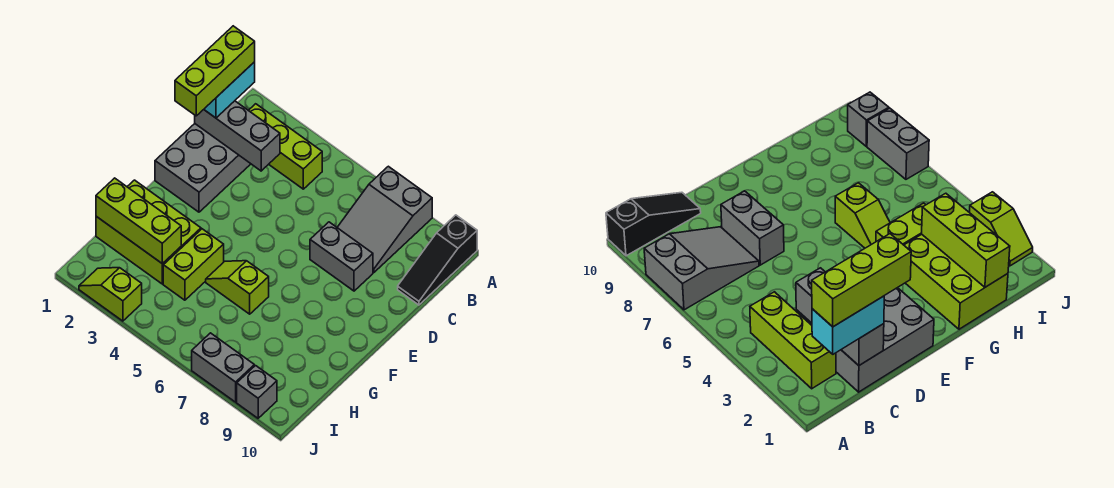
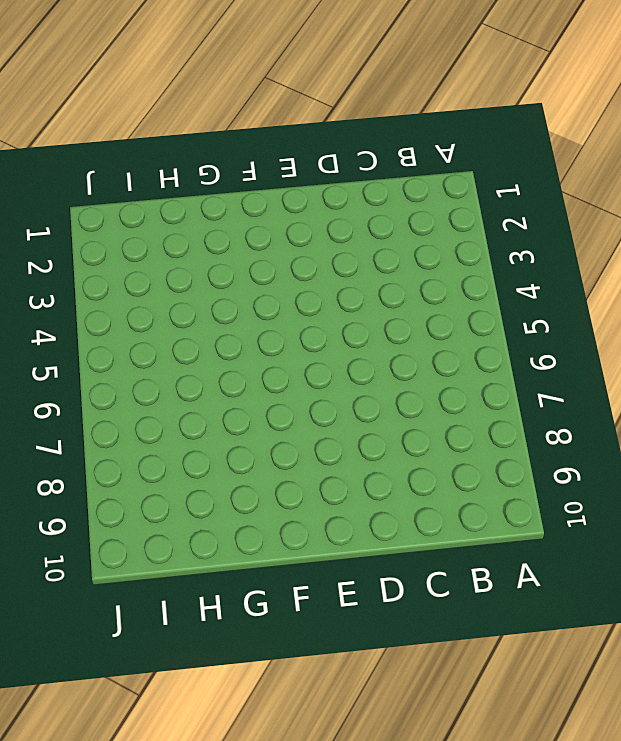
none -> grey 2x3 slope [337,166,432,273]
none -> black 1x3 slope [398,215,477,305]
none -> lime 1x3 brick [248,104,322,189]

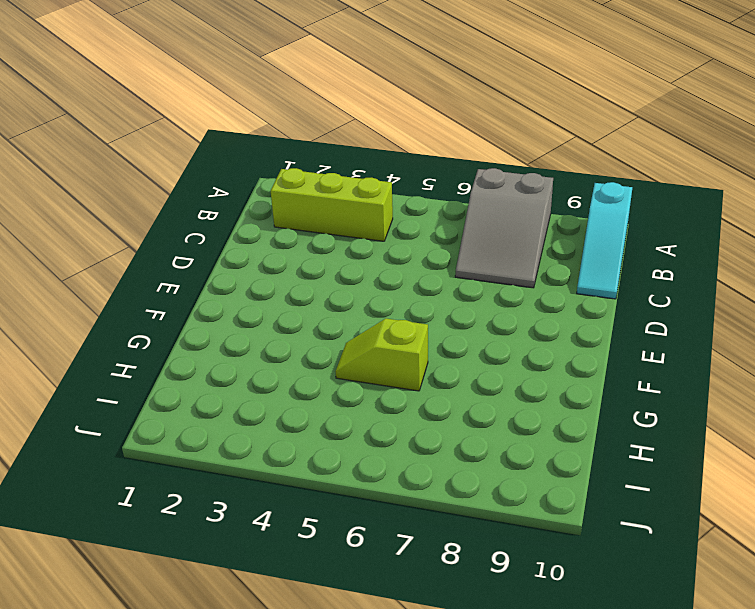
cyan 1x3 slope [577,182,632,299] -> black 1x3 slope [398,215,477,305]
none -> grey 2x3 brick [155,124,250,212]
none -> grey 1x2 brick [310,222,373,291]
none -> lime 2x3 brick [96,180,201,284]

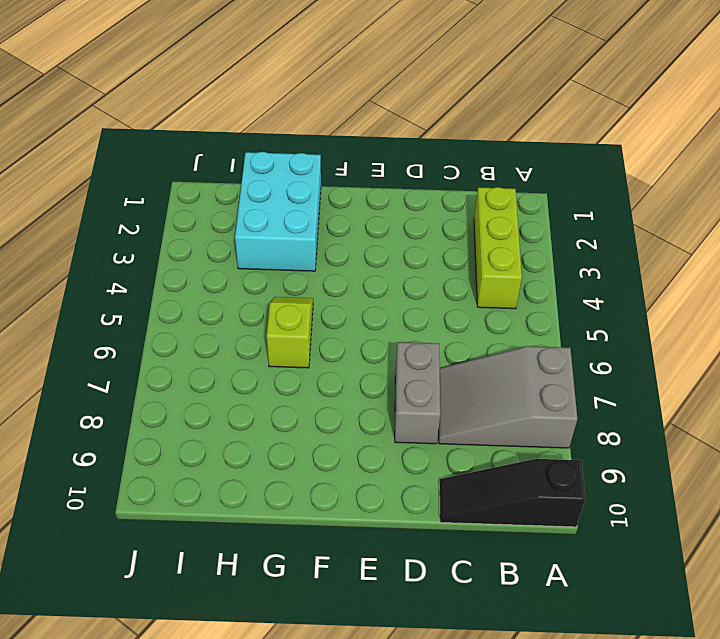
cyan 2x3 brick [235,152,321,271] -> lime 2x3 brick [96,180,201,284]
none -> grey 2x3 brick [155,124,250,212]
none -> lime 1x2 brick [163,229,224,300]
none -> lime 1x2 slope [79,268,142,321]

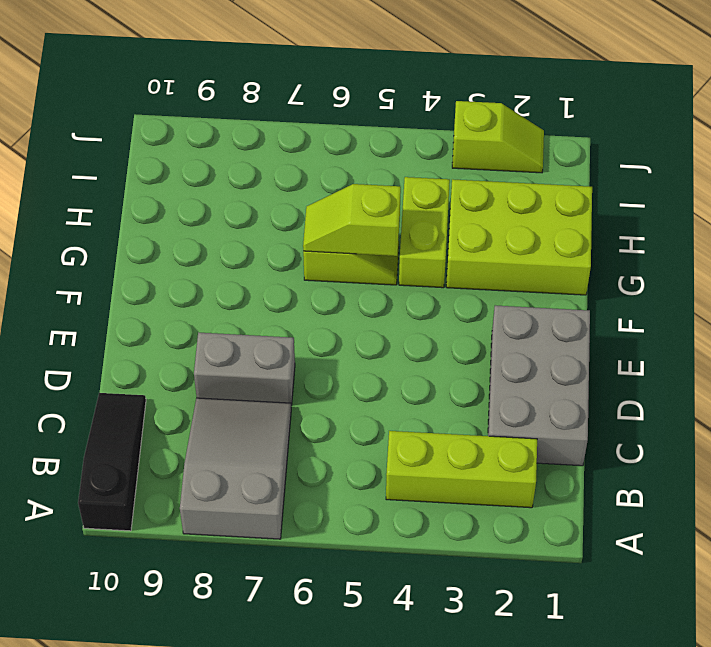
lime 1x2 slope [303,184,401,256] -> none
none -> grey 1x2 brick [192,333,254,402]
none -> grey 1x1 brick [237,366,277,418]
none -> grey 1x3 brick [195,101,280,171]

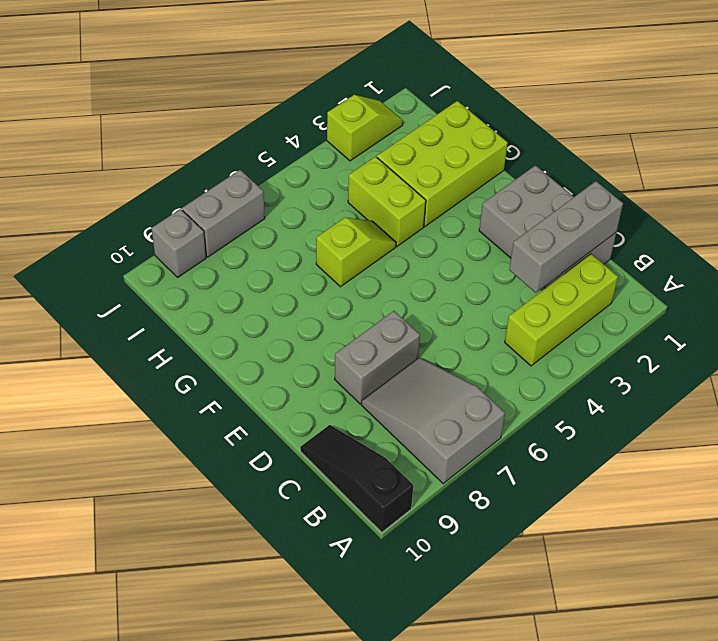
none -> lime 1x3 brick [96,178,181,264]
none -> cyan 1x2 brick [204,62,255,118]
none -> lime 1x3 brick [175,26,255,116]

